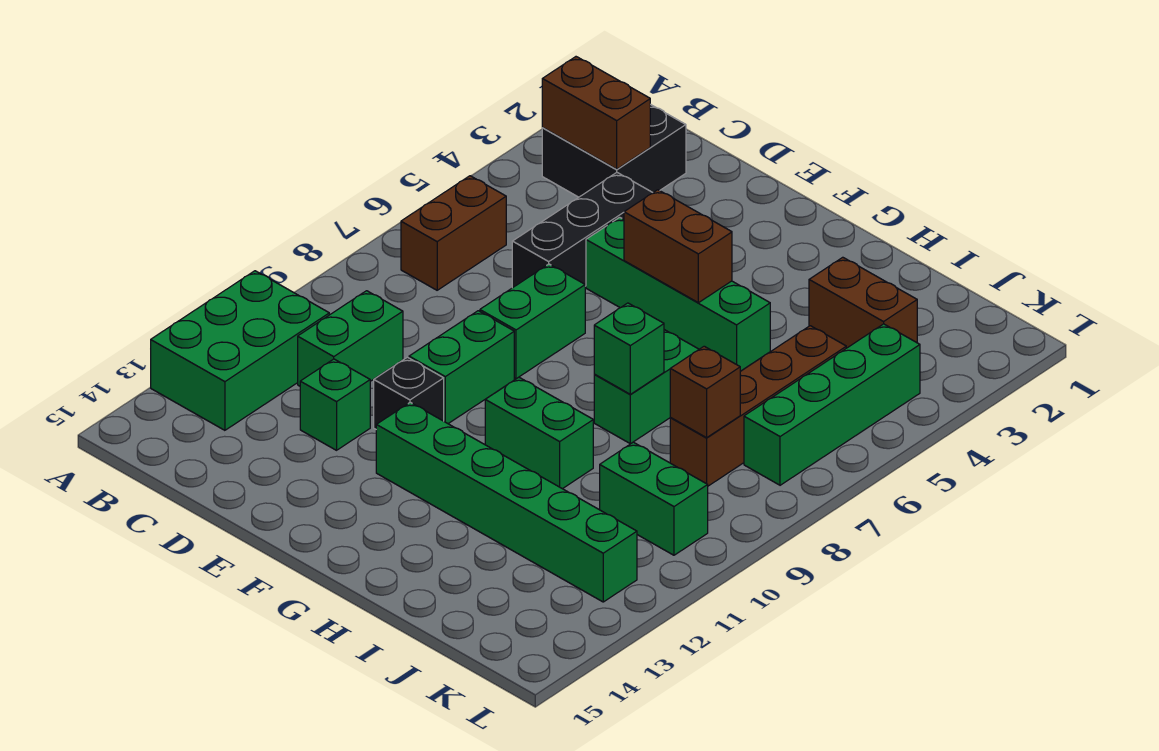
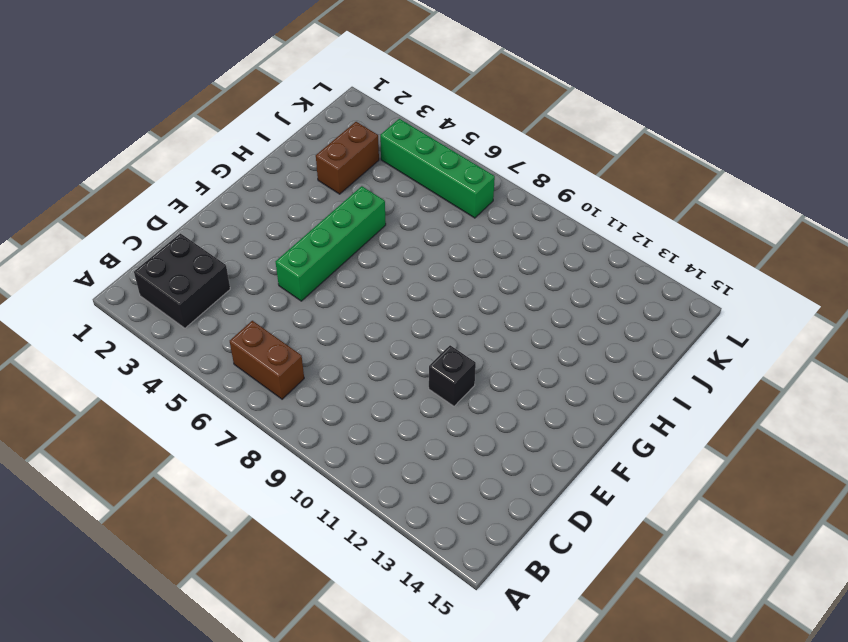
none -> green 2x3 brick [151,271,329,430]
none -> green 1x2 brick [298,291,403,386]
none -> black 1x3 brick [512,173,653,288]

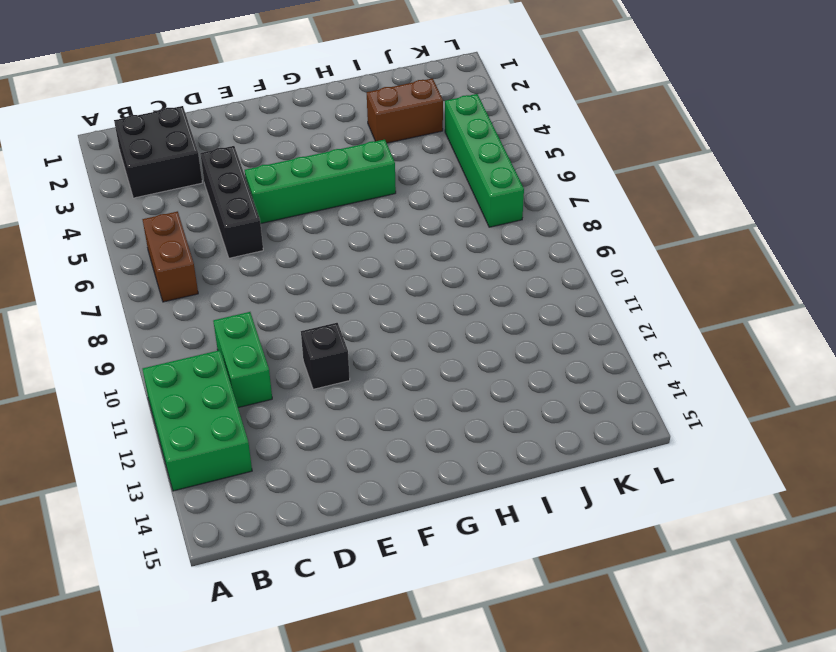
none -> green 1x1 brick [300,359,370,450]
none -> green 1x2 brick [480,264,585,379]
none -> green 1x2 brick [409,311,514,424]

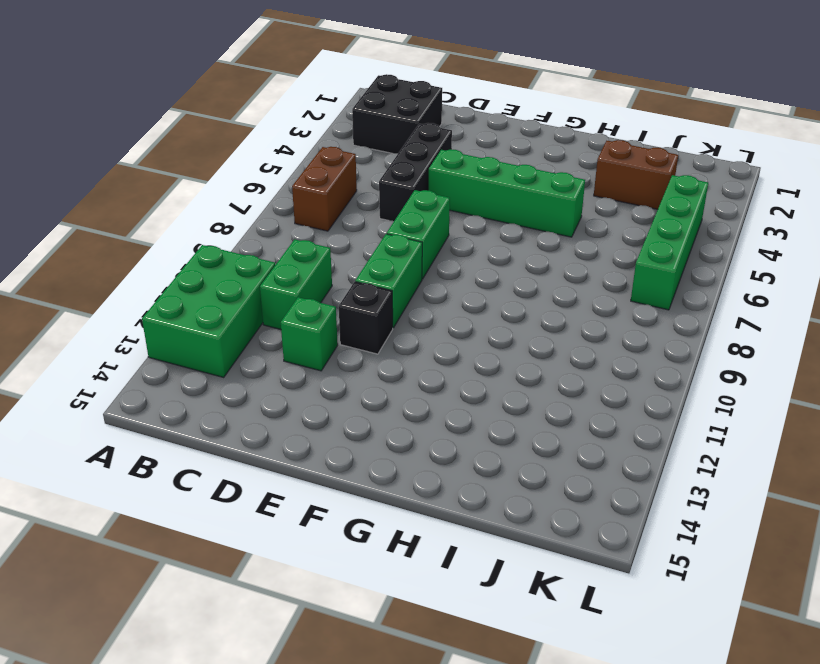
none -> green 1x6 brick [376,402,637,602]
none -> green 1x2 brick [485,377,593,489]
none -> green 1x2 brick [594,330,699,444]

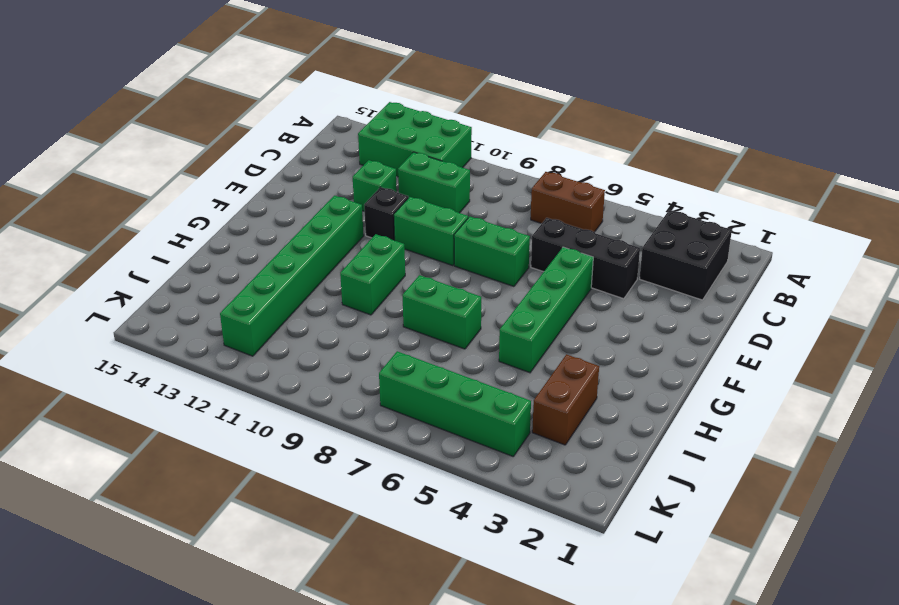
none -> brown 1x4 brick [670,326,846,486]
none -> green 1x2 brick [600,442,708,555]
none -> brown 1x2 brick [542,57,650,169]

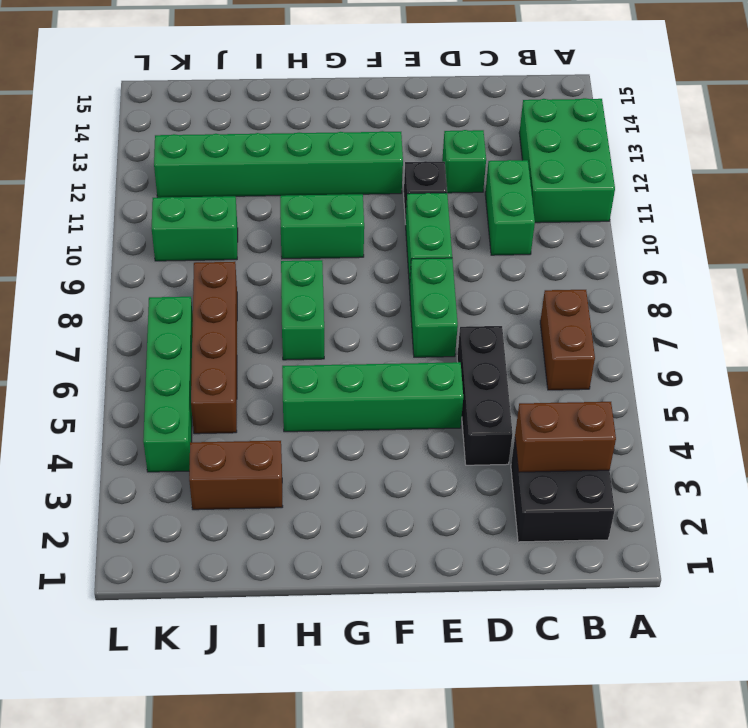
none -> brown 1x2 brick [624,190,732,303]
none -> green 1x1 brick [594,303,664,394]
none -> brown 1x1 brick [670,346,740,438]

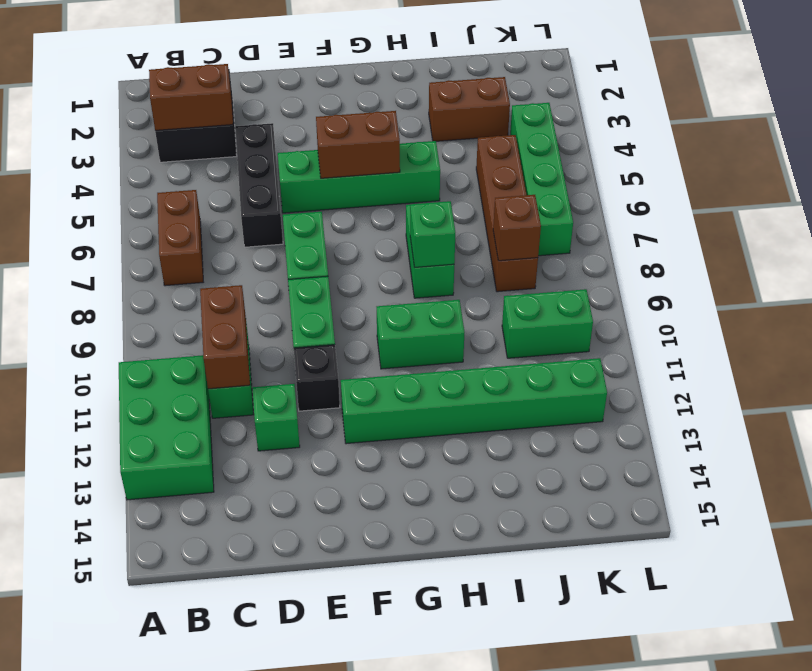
brown 1x2 brick [200,285,250,389] -> none

